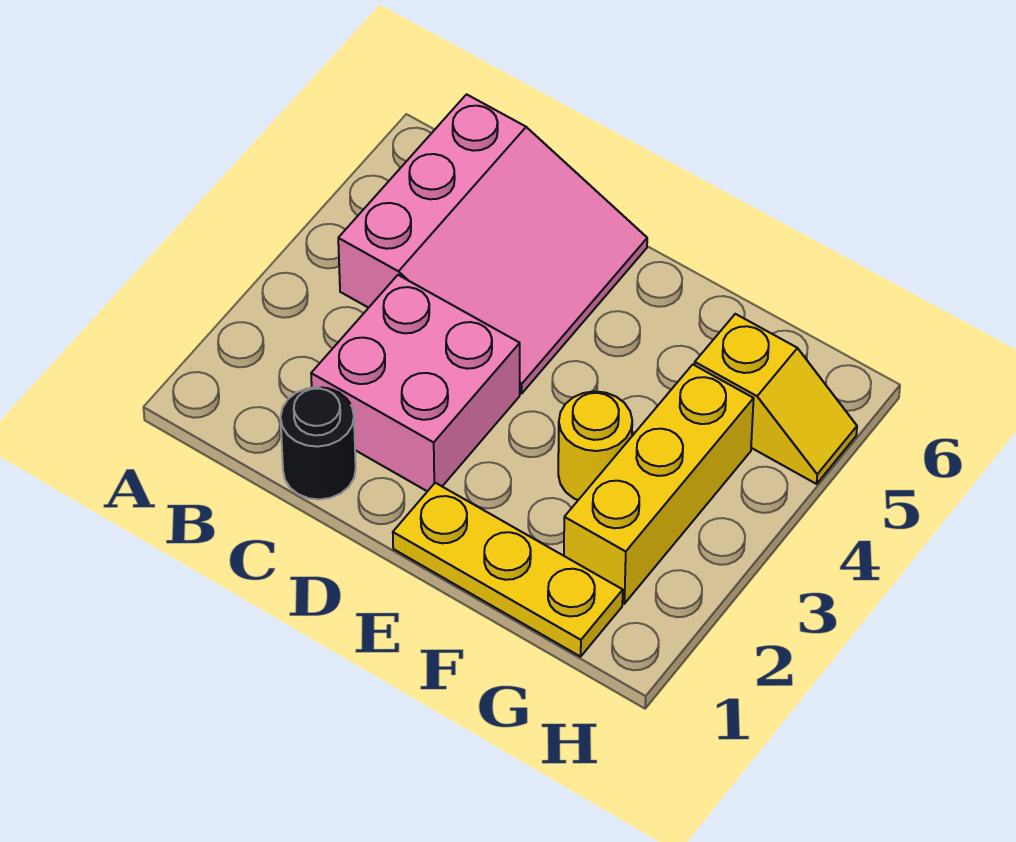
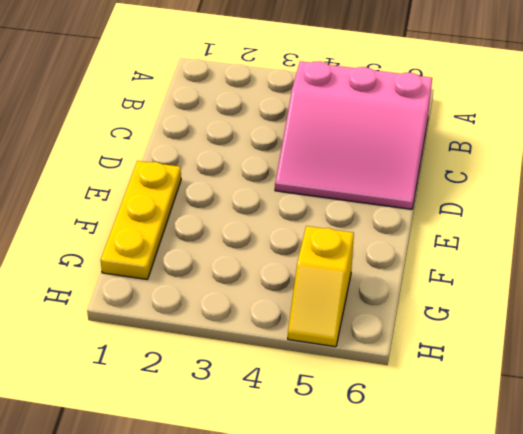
none -> black 1x1 round brick [281,387,356,499]
none -> pink 2x2 brick [311,275,520,491]

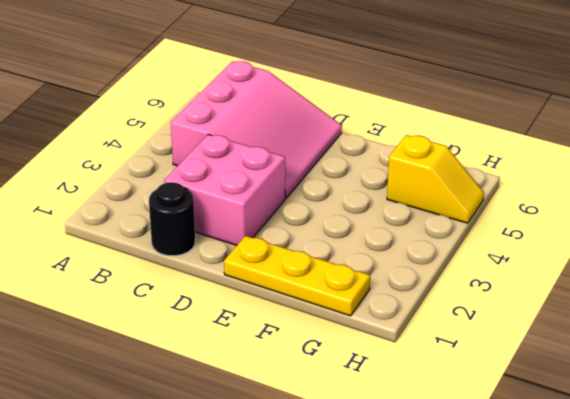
none -> yellow 1x1 round brick [558,391,632,500]
none -> yellow 1x3 brick [564,365,754,604]

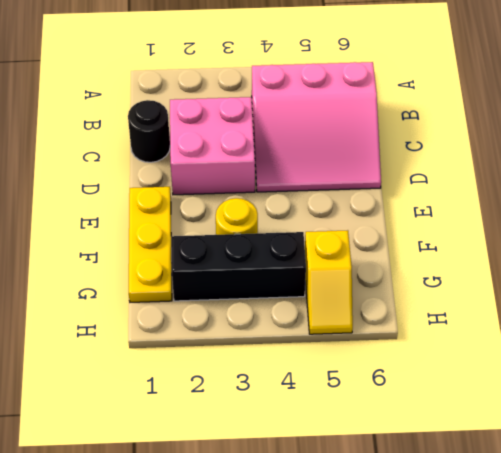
black 1x3 brick [171,232,306,301] -> yellow 1x3 brick [564,365,754,604]

